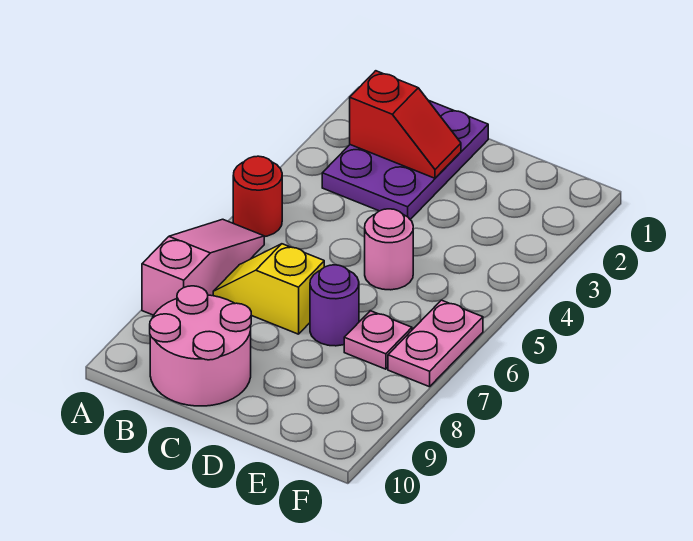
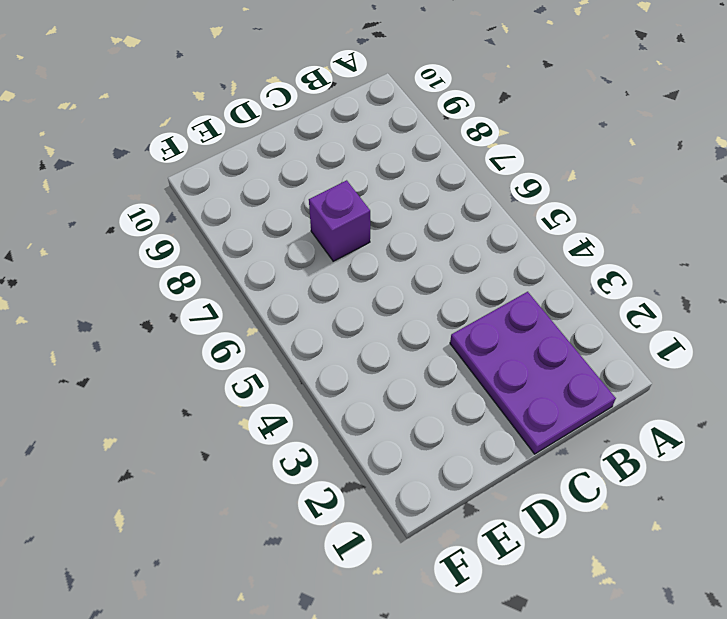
purple 1x1 brick [309,180,370,261] -> purple 1x1 round brick [310,265,359,346]
none -> red 1x1 round brick [233,156,282,237]
none -> pink 1x3 slope [142,219,264,315]

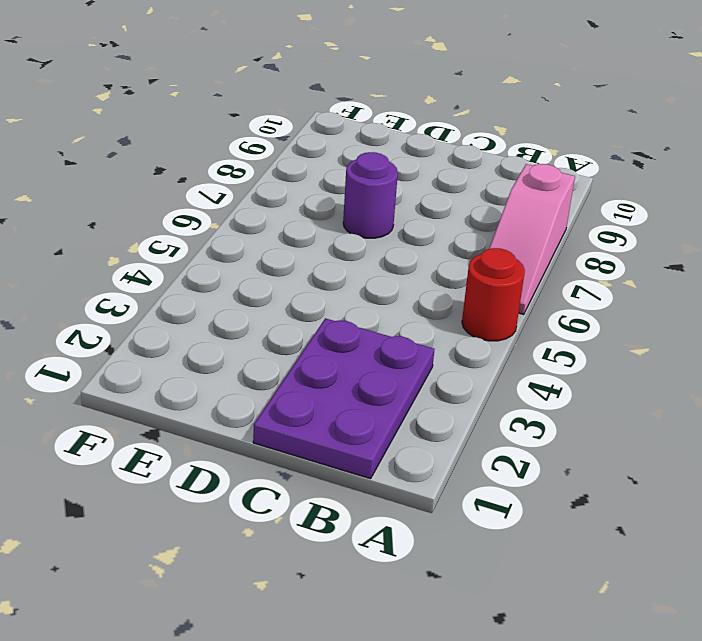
none -> yellow 1x2 slope [213,244,324,334]
none -> pink 2x2 round brick [150,286,251,406]

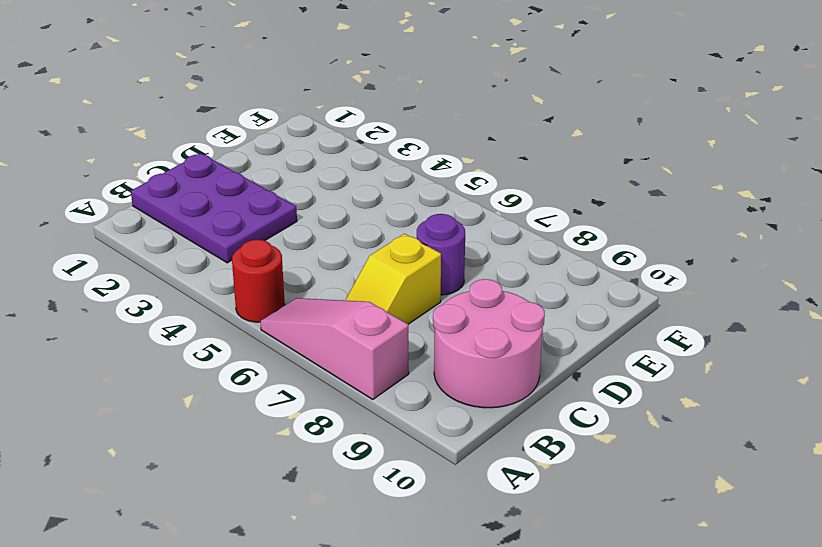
none -> pink 1x1 round brick [365,209,413,290]
none -> pink 1x1 plate [344,311,412,369]

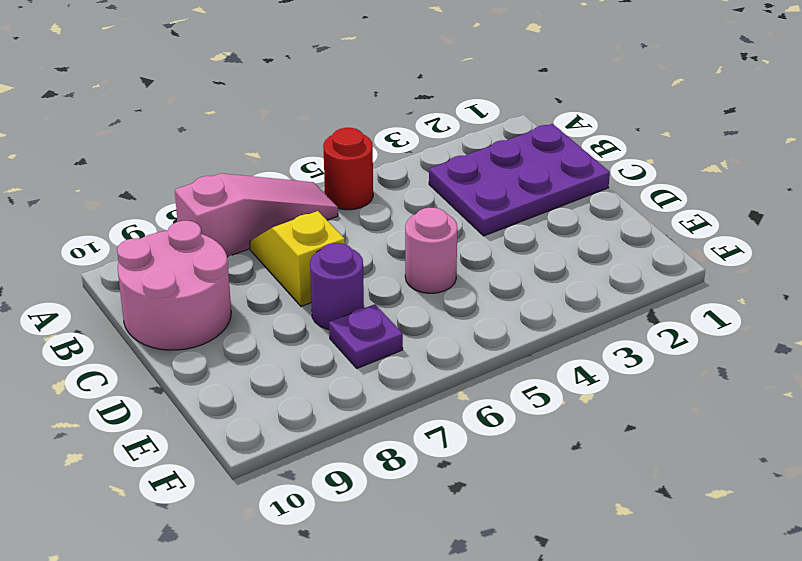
purple 1x1 plate [329,304,403,368] -> pink 1x1 plate [344,311,412,369]
none -> pink 1x2 plate [388,300,483,387]
none -> red 1x2 slope [350,71,461,178]

